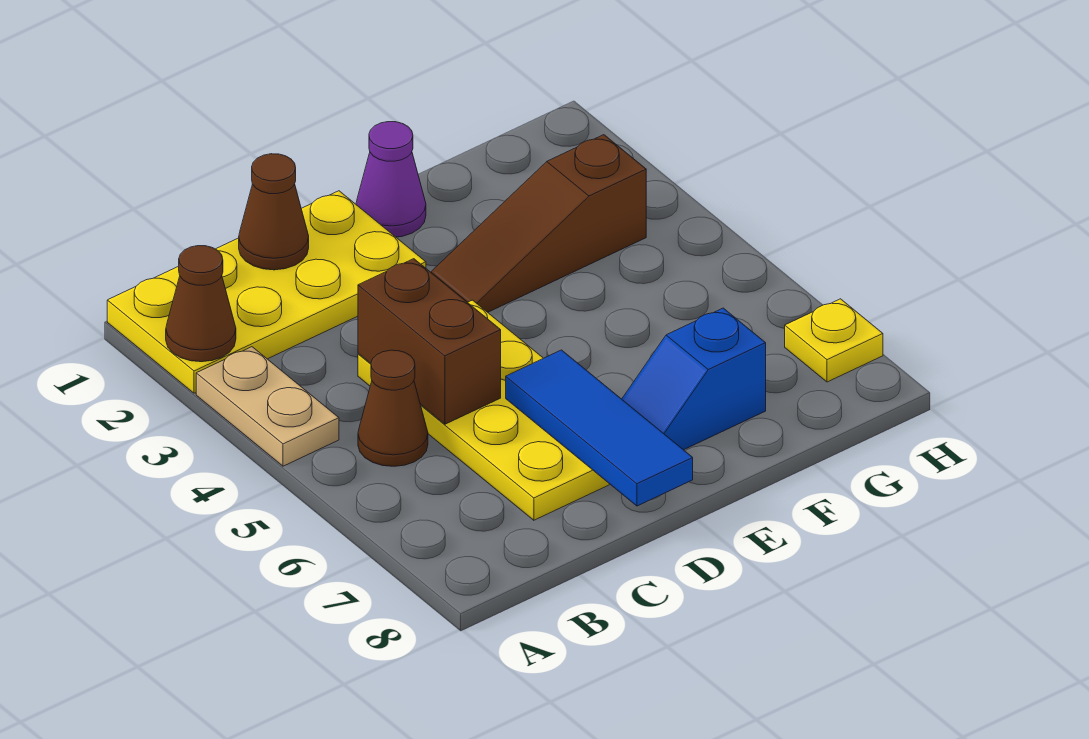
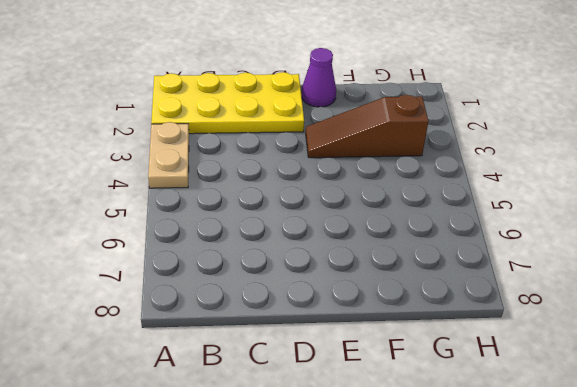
none -> brown 1x1 cone [358,350,428,466]
none -> yellow 2x4 plate [358,300,610,520]
none -> blue 1x2 slope [622,308,766,450]

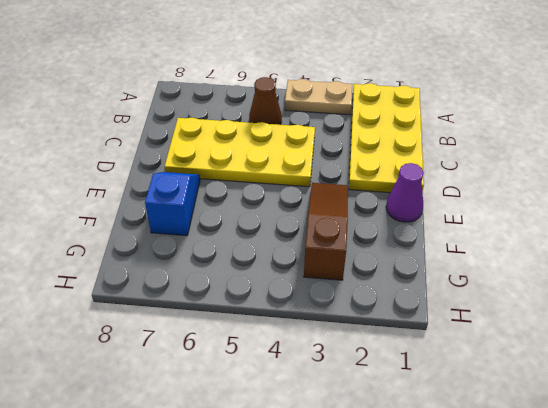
none -> yellow 1x1 plate [785,299,883,382]
none -> brown 1x1 cone [166,246,236,362]
none -> brown 1x1 cone [239,154,309,270]

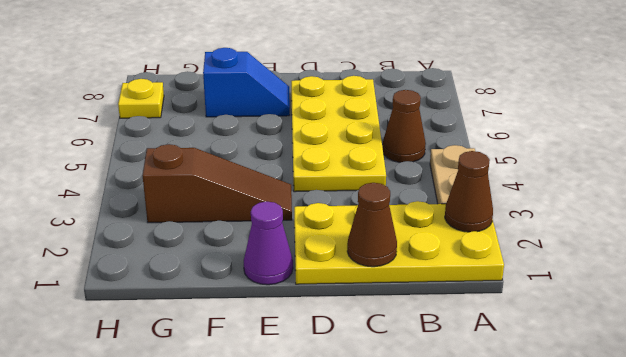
none -> brown 1x2 brick [358,259,501,424]
none -> blue 1x3 tile [506,350,693,506]

